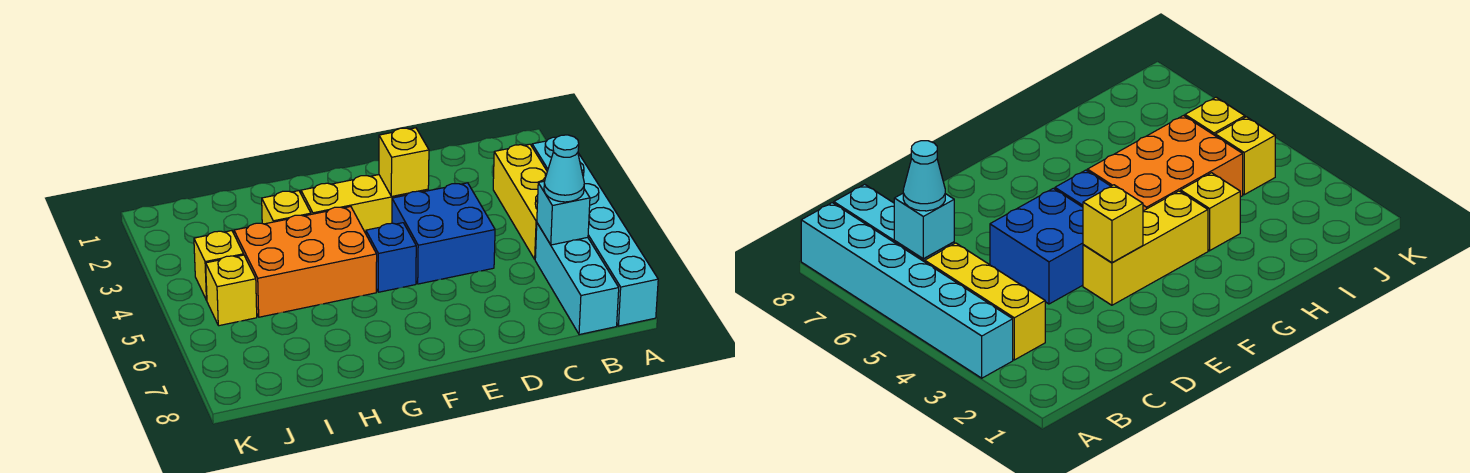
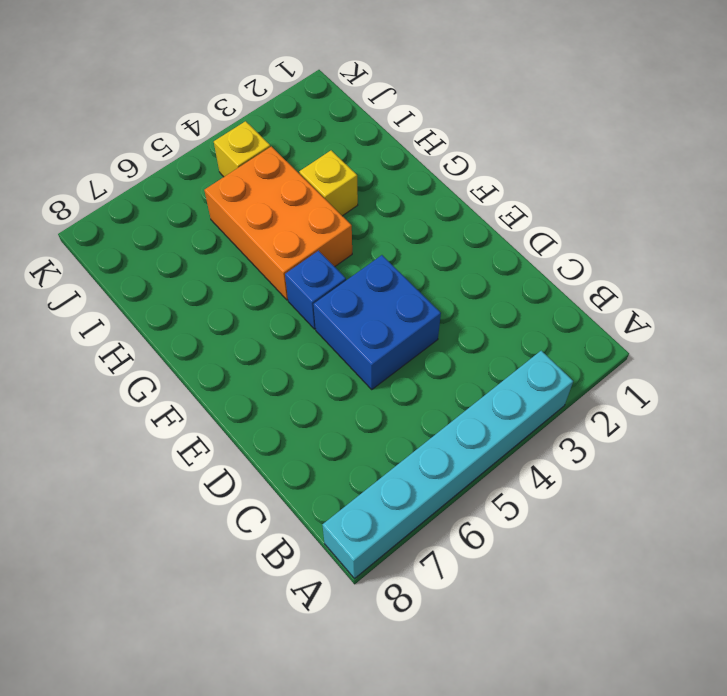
none -> yellow 1x3 brick [493,144,547,259]
none -> cyan 1x3 brick [535,223,619,335]
none -> yellow 1x3 brick [301,175,428,233]

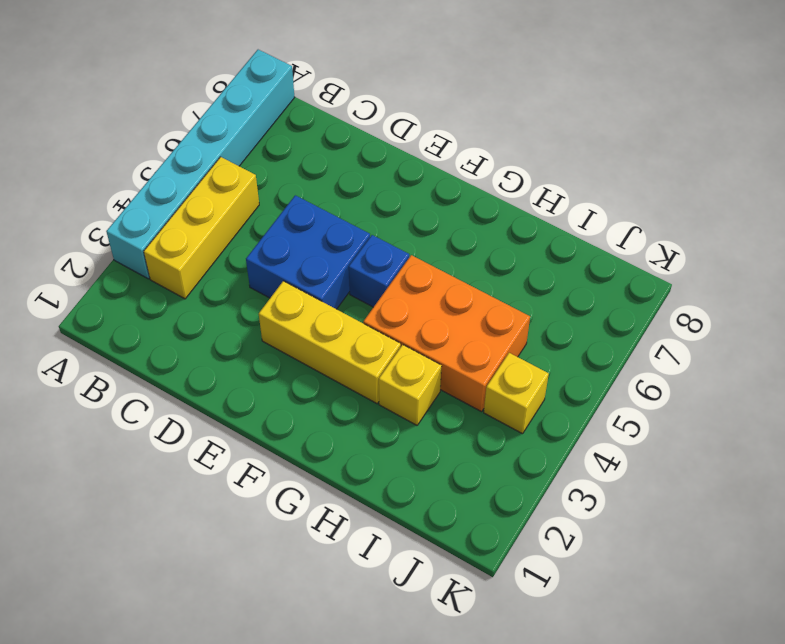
none -> cyan 1x3 brick [535,223,619,335]
none -> yellow 1x1 brick [206,255,257,326]
none -> cyan 1x1 brick [537,181,590,245]

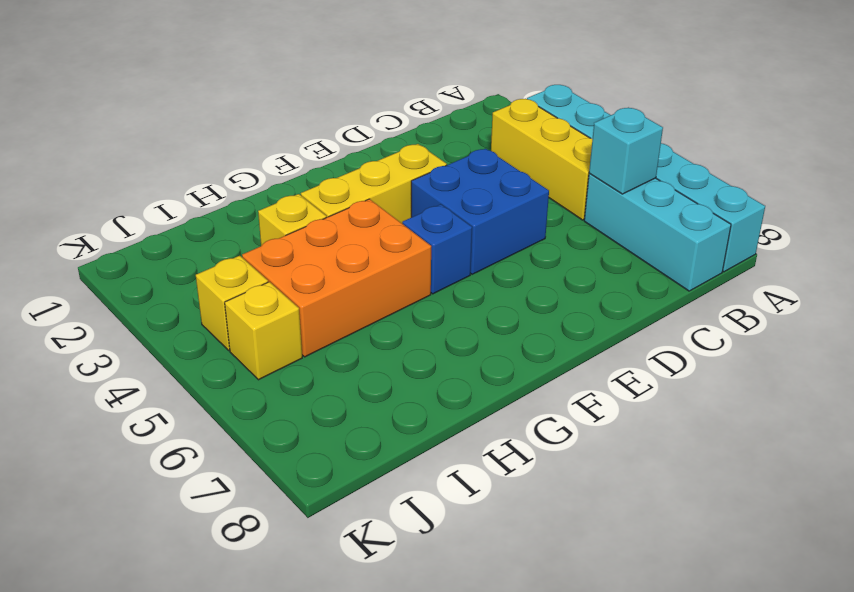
none -> yellow 1x1 brick [379,128,429,197]
none -> cyan 1x1 cone [544,135,584,202]

